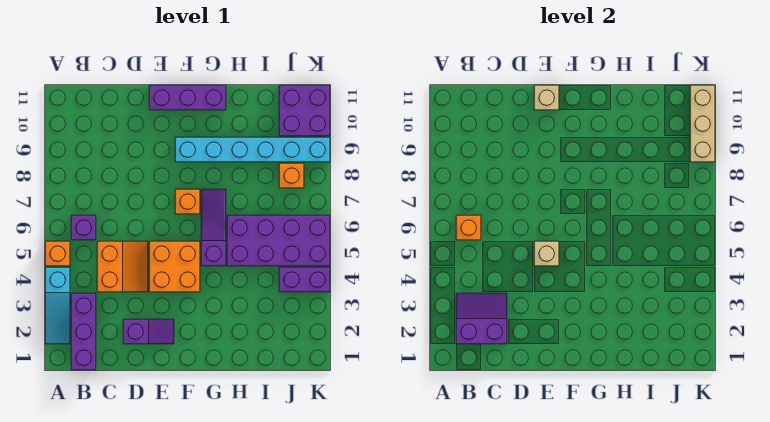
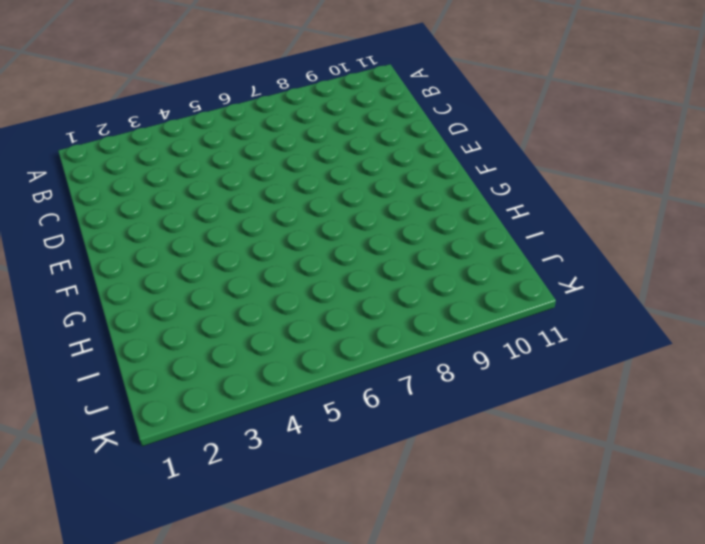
none -> cyan 1x3 slope [45,267,70,344]
none -> orange 1x1 brick [45,241,70,266]
none -> purple 1x3 brick [71,293,96,370]

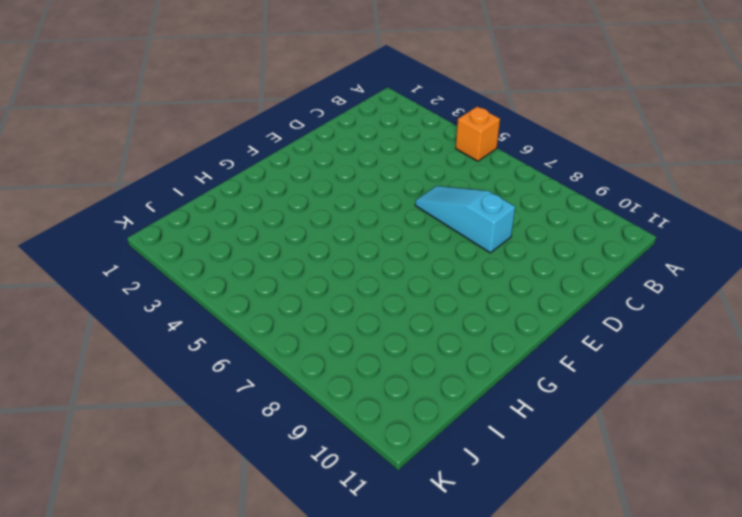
cyan 1x3 slope [415,186,515,253] -> cyan 1x3 slope moved to [45,267,70,344]
none -> purple 1x3 brick [71,293,96,370]
none -> purple 1x1 brick [71,215,96,240]
none -> orange 2x2 slope [97,241,148,292]

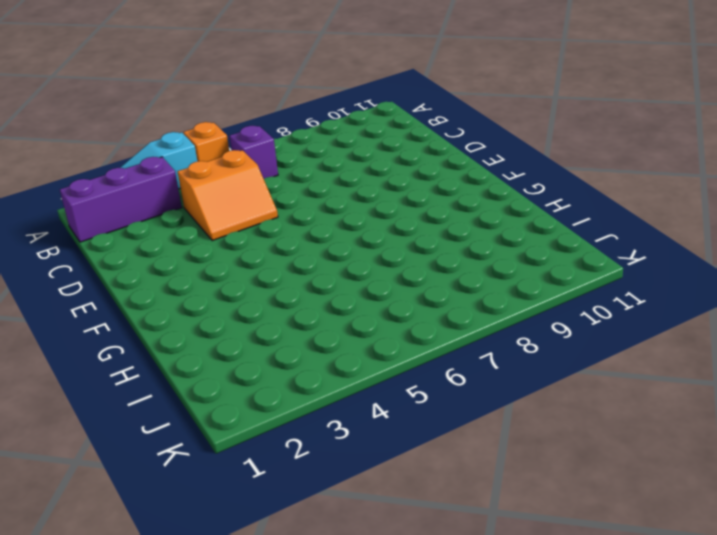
none -> purple 1x2 slope [123,319,174,344]
none -> orange 2x2 brick [149,241,200,292]
none -> purple 1x3 brick [149,85,226,110]

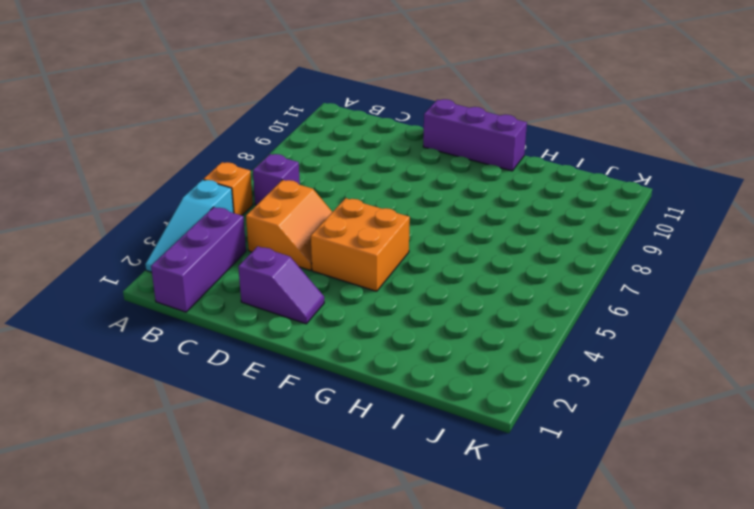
none -> orange 1x1 brick [175,189,200,214]
none -> cyan 1x6 brick [175,137,330,162]
none -> purple 1x3 slope [201,189,226,266]

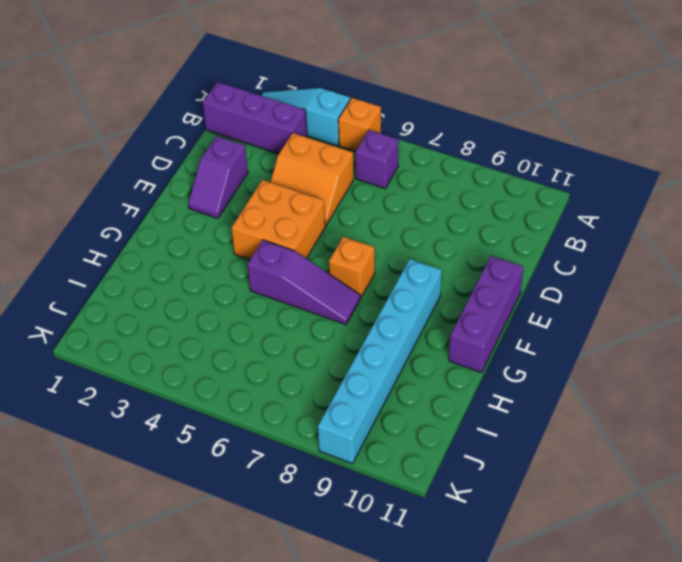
none -> purple 2x4 brick [227,215,330,266]
none -> purple 1x2 brick [279,267,330,292]
none -> orange 1x1 brick [279,163,304,188]

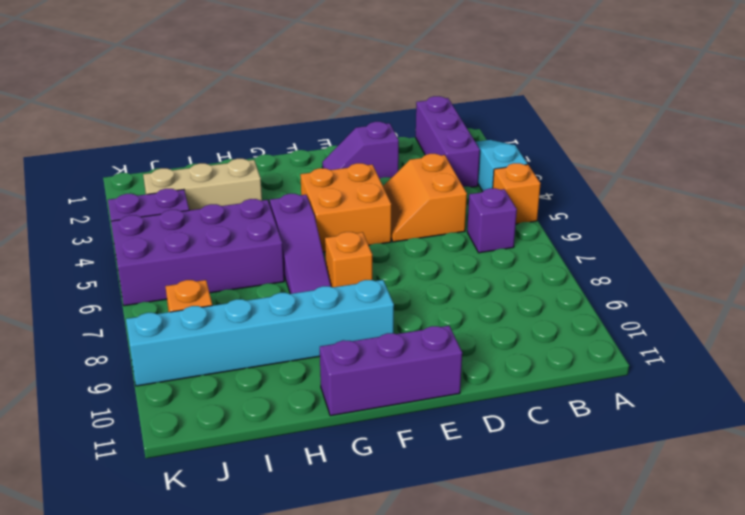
tan 1x3 brick [143,159,262,210] -> tan 1x3 brick turned to [690,85,715,162]
none -> purple 2x2 brick [279,85,330,136]
none -> purple 2x2 slope [456,293,507,344]
none -> orange 1x1 brick [456,215,481,240]

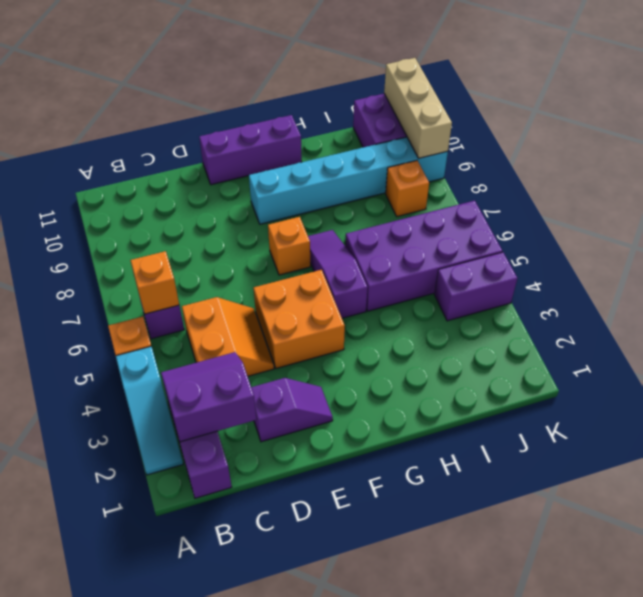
none -> tan 1x1 brick [534,241,559,266]
none -> tan 1x1 brick [534,85,559,110]

